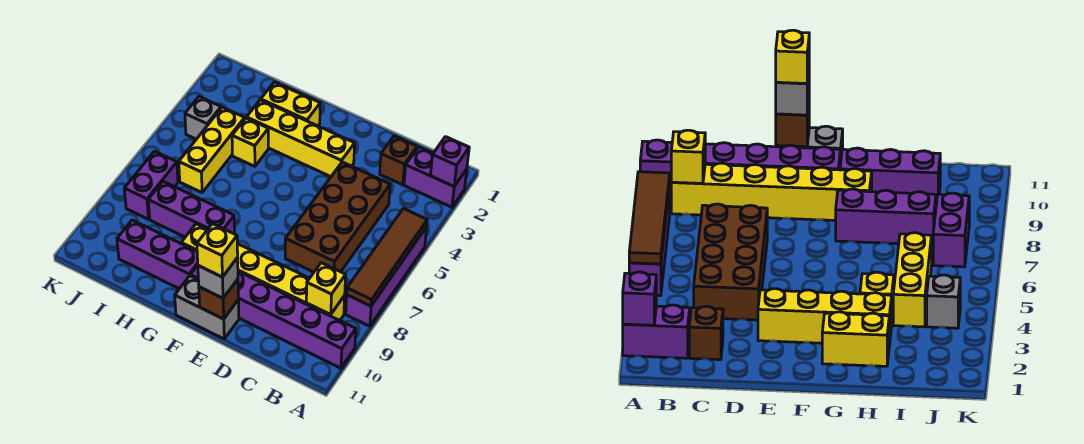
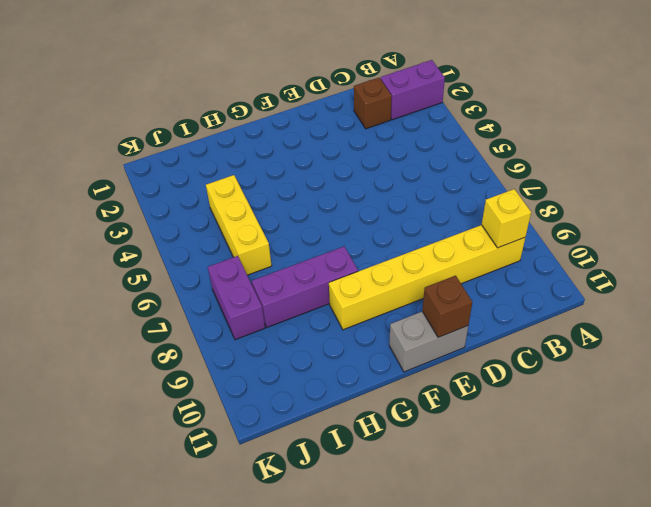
none -> purple 1x4 brick [346,227,427,326]
none -> purple 1x6 brick [190,265,356,368]
none -> brown 2x4 brick [285,162,390,272]

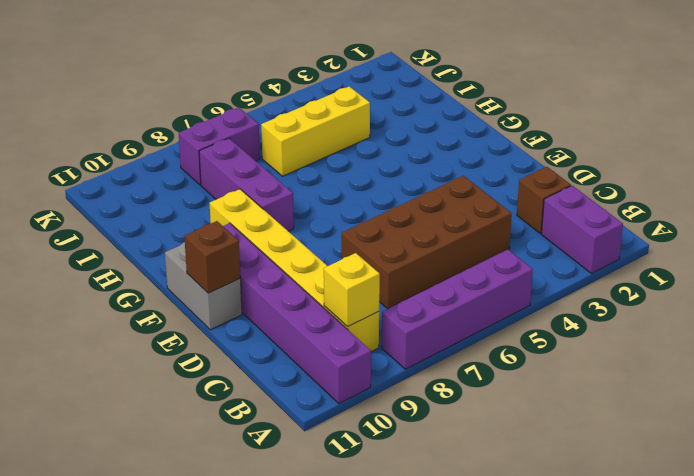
none -> yellow 1x4 brick [246,100,355,177]
none -> yellow 1x2 brick [261,82,320,126]
none -> purple 1x3 brick [117,220,198,289]

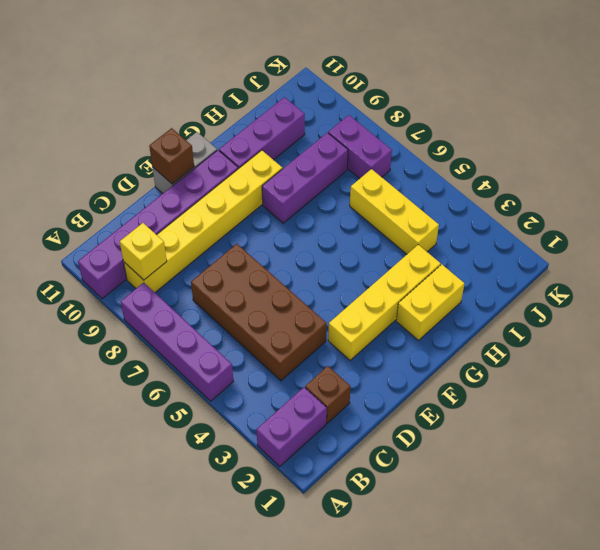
none -> yellow 1x1 brick [232,118,268,166]
none -> grey 1x1 brick [185,97,221,139]
none -> purple 1x1 brick [431,137,469,186]

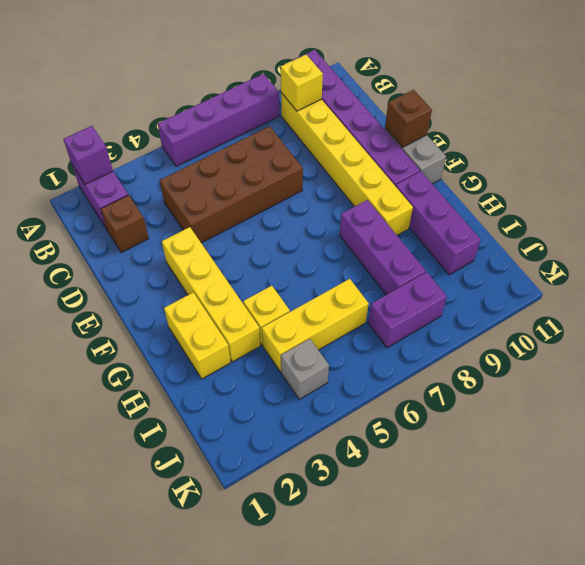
none -> brown 1x4 tile [347,208,427,306]
none -> grey 1x1 brick [198,258,238,298]
none -> yellow 1x1 brick [197,224,238,277]

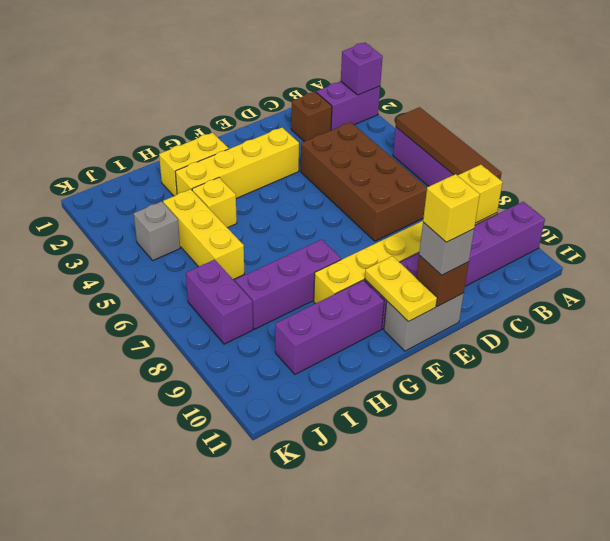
yellow 1x2 plate [365,256,437,322] -> none

